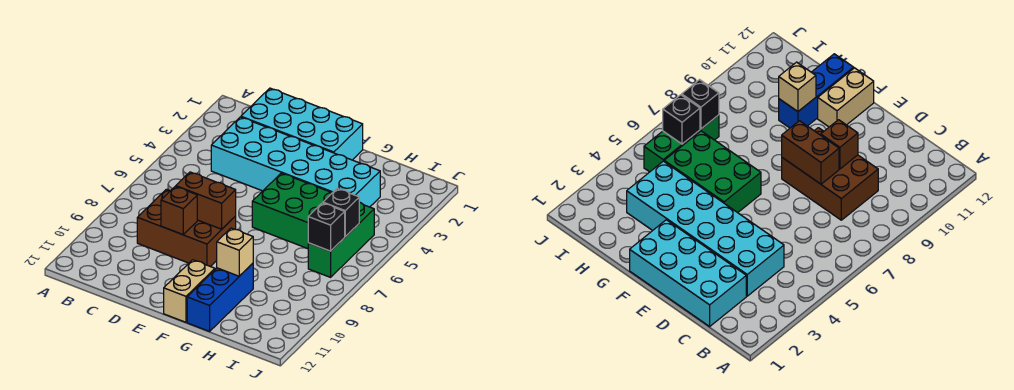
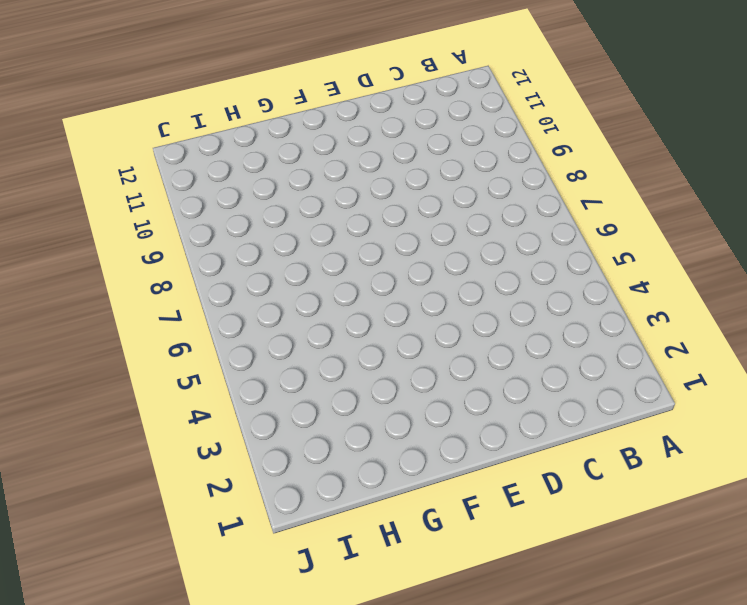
none -> cyan 2x4 brick [241,88,363,160]
none -> cyan 2x6 brick [211,117,380,207]
none -> brown 2x3 brick [137,189,236,267]

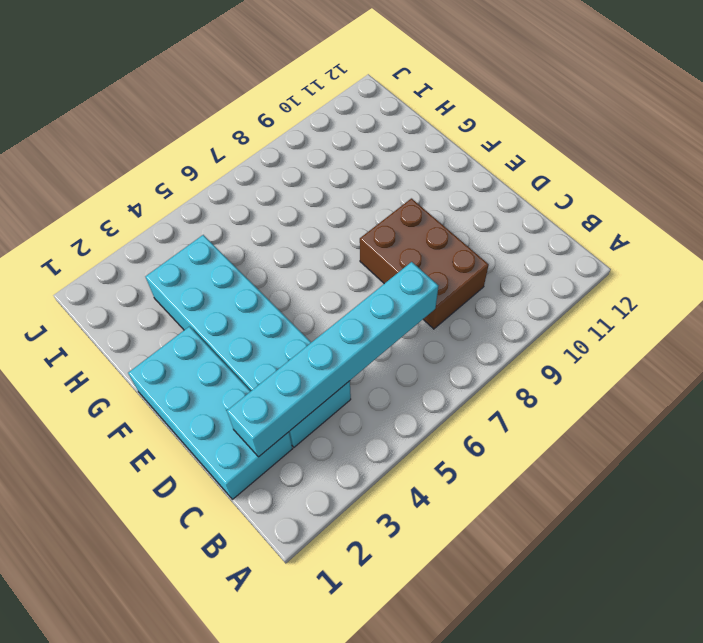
cyan 1x6 brick [227,262,439,457] -> none
none -> green 2x3 brick [252,173,332,249]
none -> tan 1x2 brick [164,260,215,322]
none -> blue 1x3 brick [187,263,253,331]

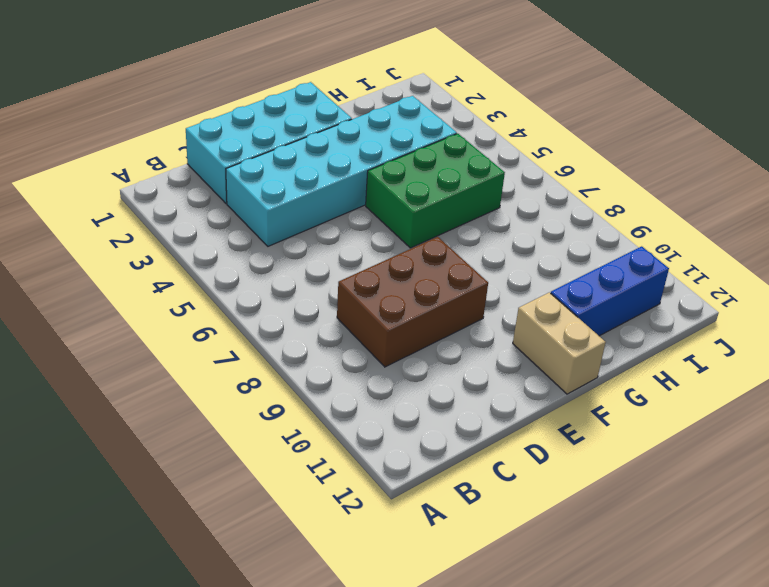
blue 1x3 brick [551,246,669,336] -> blue 1x3 brick turned to [187,263,253,331]
none -> green 1x3 brick [308,202,374,277]
none -> brown 1x2 brick [176,172,236,229]
none -> brown 1x1 brick [161,186,197,235]

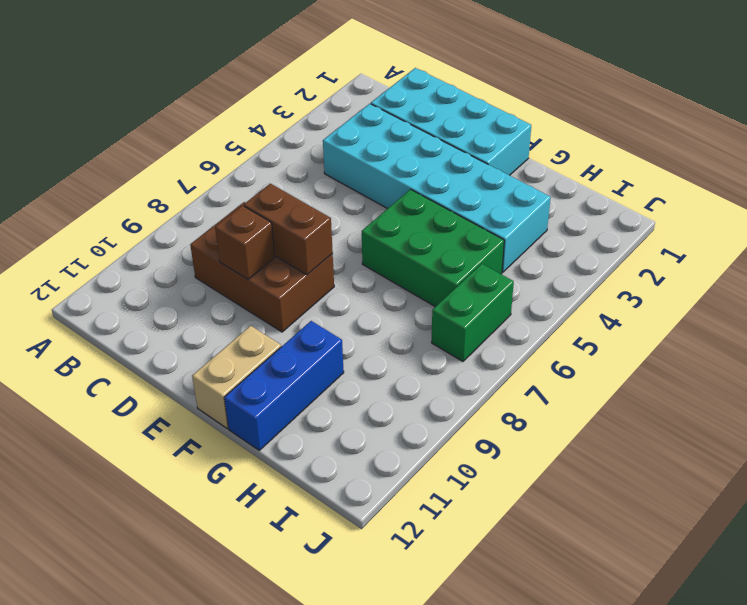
green 1x2 brick [432,264,514,362] -> green 1x3 brick [308,202,374,277]
none -> tan 1x1 brick [217,228,253,276]
none -> black 1x1 brick [323,189,359,237]
none -> black 1x1 brick [308,203,345,251]

